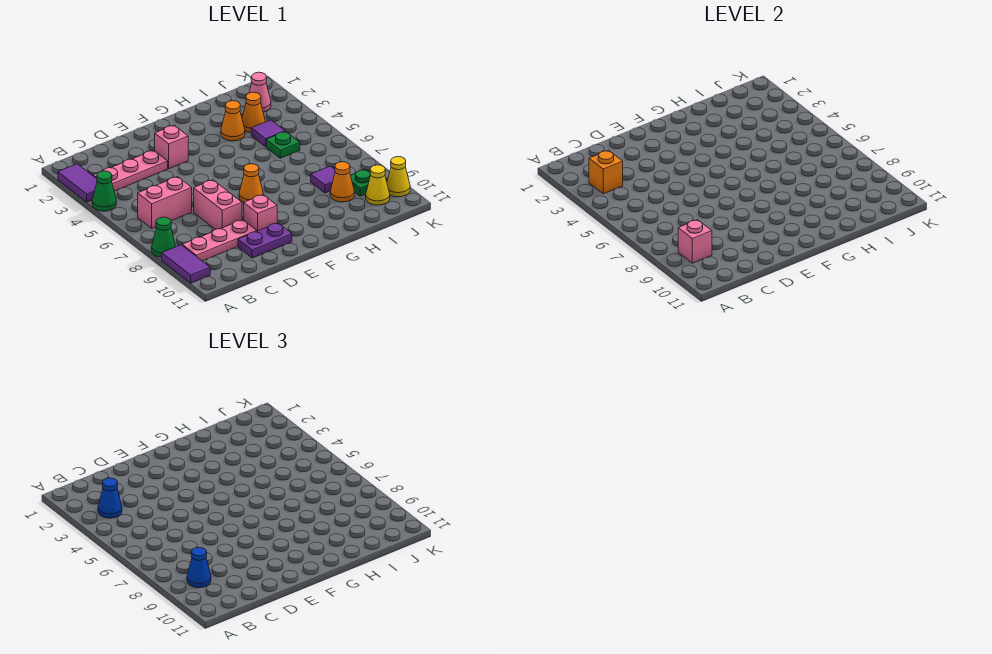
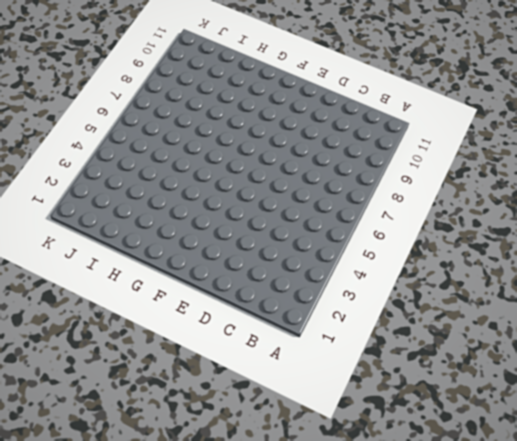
none -> purple 1x2 tile [58,164,97,202]
none -> green 1x1 cone [92,171,116,211]
none -> green 1x1 cone [152,217,176,257]

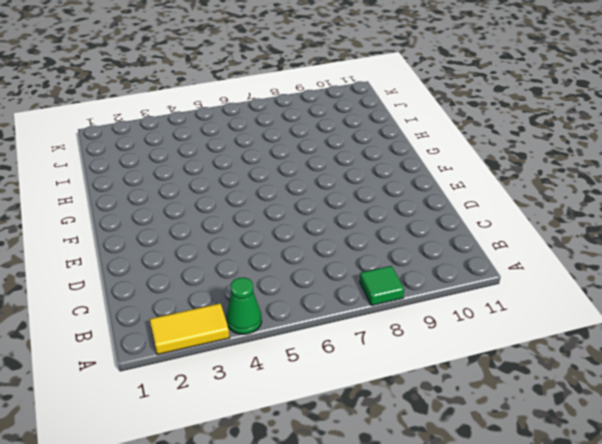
yellow 1x2 tile [150,303,229,355] -> purple 1x2 tile [58,164,97,202]
green 1x1 tile [360,266,404,306] -> green 1x1 cone [152,217,176,257]
none -> purple 1x2 tile [162,245,210,283]
none -> pink 1x3 plate [93,150,168,191]
none -> pink 1x2 brick [138,177,192,228]

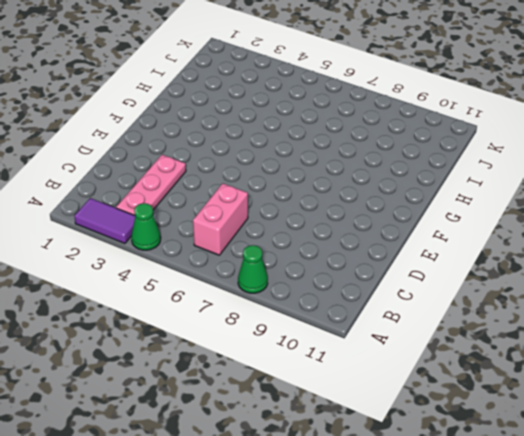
none -> purple 1x2 tile [162,245,210,283]
none -> pink 1x3 plate [182,220,257,261]
none -> pink 1x2 brick [194,180,242,229]

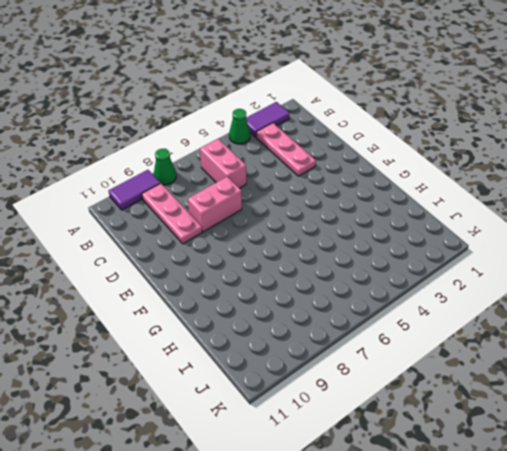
none -> purple 1x2 plate [238,223,292,258]
none -> pink 1x1 brick [155,125,188,169]
none -> pink 1x1 brick [244,195,277,231]

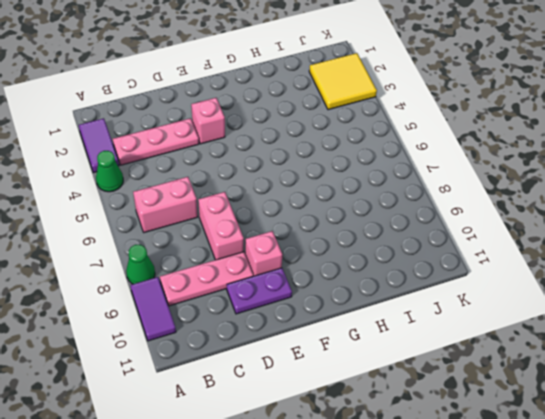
yellow 2x2 tile [309,53,377,110] -> pink 1x1 cone [249,72,271,112]
none -> orange 1x1 cone [239,164,263,202]
none -> orange 1x1 cone [221,101,245,141]
none -> orange 1x1 cone [242,92,265,132]

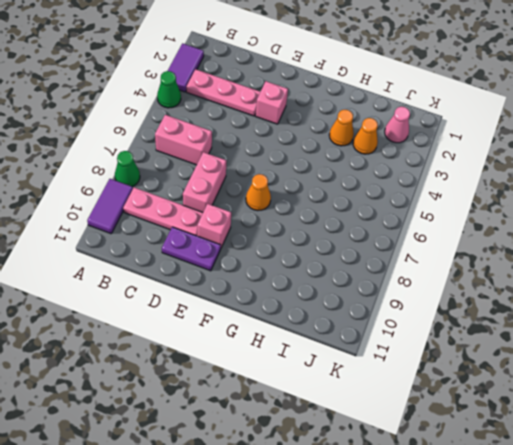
none -> purple 1x1 tile [251,120,285,147]
none -> green 1x1 plate [266,131,300,158]
none -> purple 1x1 tile [311,166,335,193]

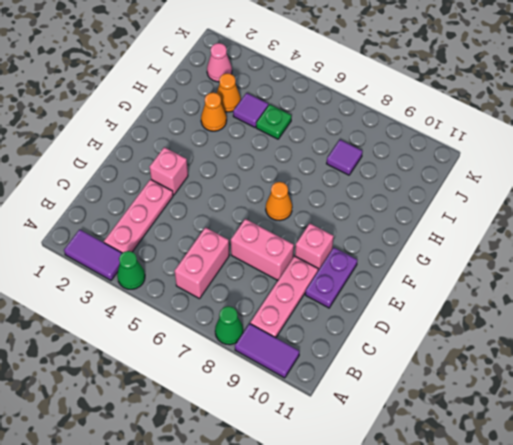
none -> orange 1x1 cone [330,162,354,202]
none -> green 1x1 plate [351,169,370,196]
none -> yellow 1x1 cone [366,165,390,205]

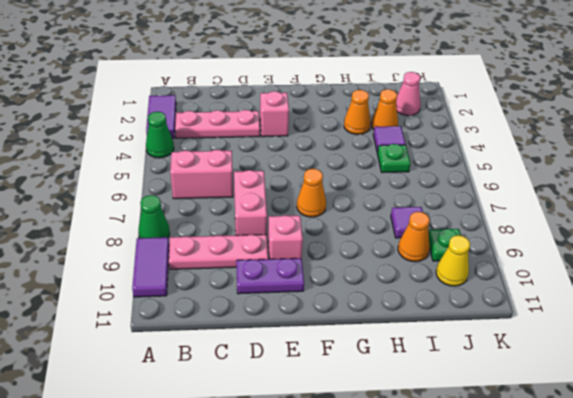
none -> yellow 1x1 cone [387,157,410,197]
none -> orange 1x1 brick [589,150,623,194]
none -> pink 1x1 brick [678,220,712,263]

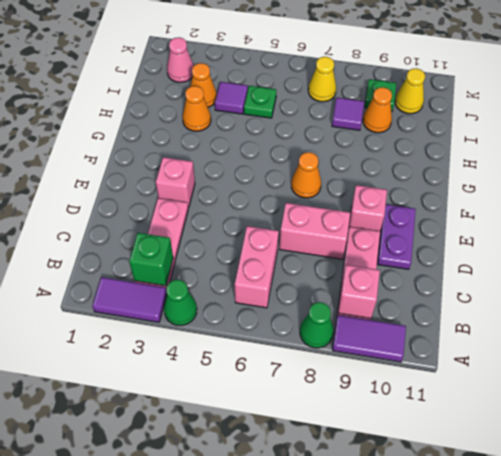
green 1x1 brick [129,233,173,286] -> orange 1x1 brick [589,150,623,194]
yellow 1x1 cone [308,57,336,102] -> yellow 1x1 cone moved to [387,157,410,197]
none -> blue 1x1 cone [98,478,122,518]
none -> blue 1x1 cone [187,547,211,588]

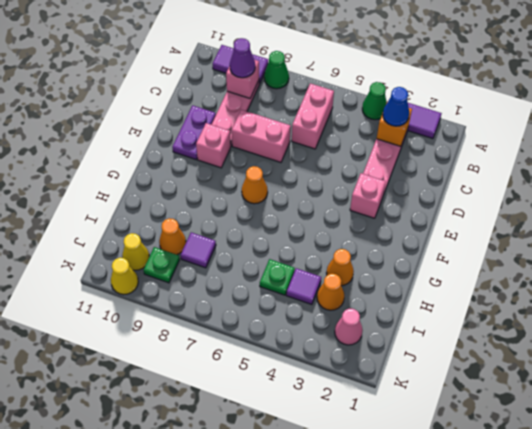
purple 1x1 cone [230,38,255,78] -> blue 1x1 cone [187,547,211,588]

